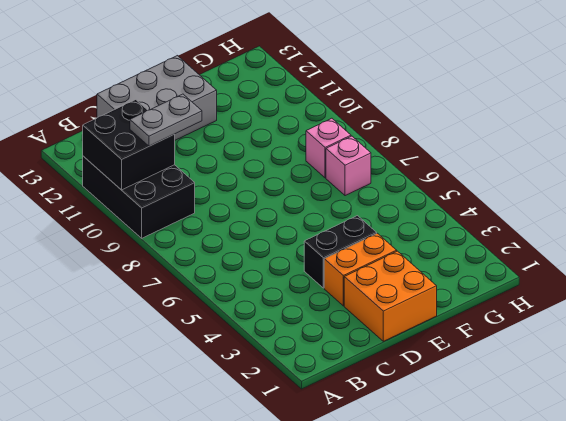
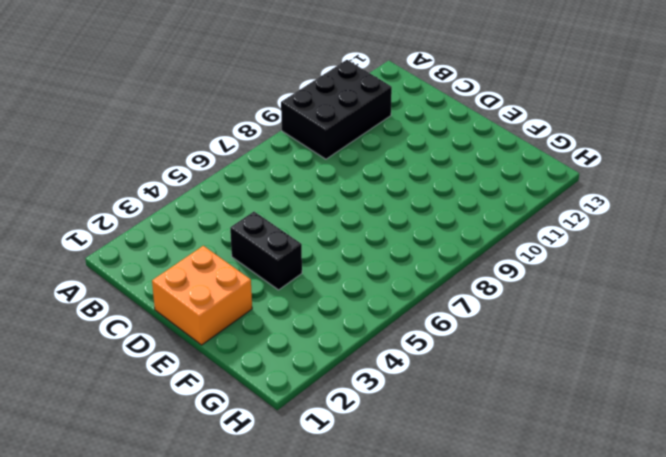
none -> grey 2x3 brick [97,56,217,140]
none -> orange 1x2 brick [324,233,397,306]

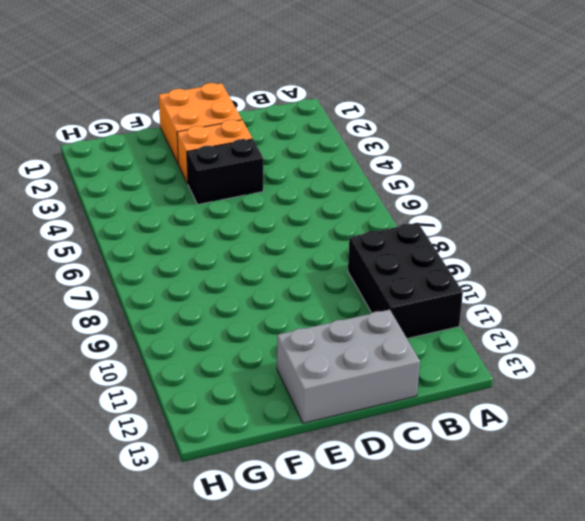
none -> pink 1x1 brick [326,136,371,196]
none -> pink 1x1 brick [306,118,351,178]

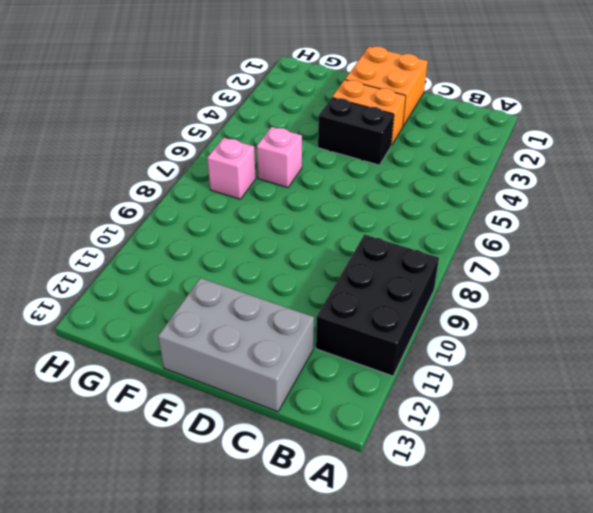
pink 1x1 brick [257,127,302,188] -> pink 1x1 brick moved to [306,118,351,178]
none -> black 2x2 brick [82,100,175,190]
none -> grey 1x2 plate [130,94,202,146]

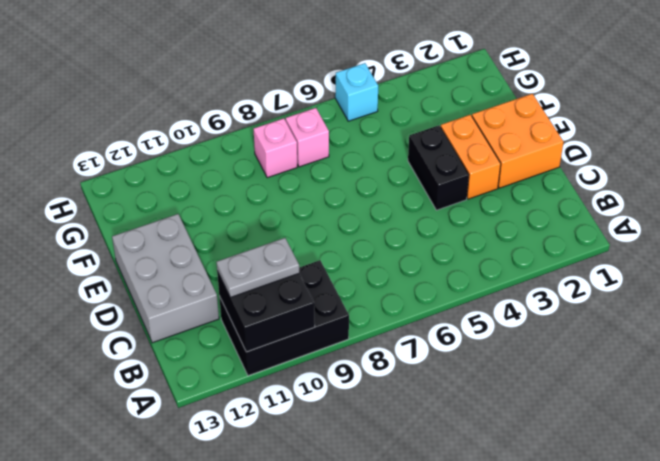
grey 1x2 plate [216,238,299,298] -> grey 1x2 plate turned to [130,94,202,146]
cyan 1x1 brick [335,63,378,121] -> none

